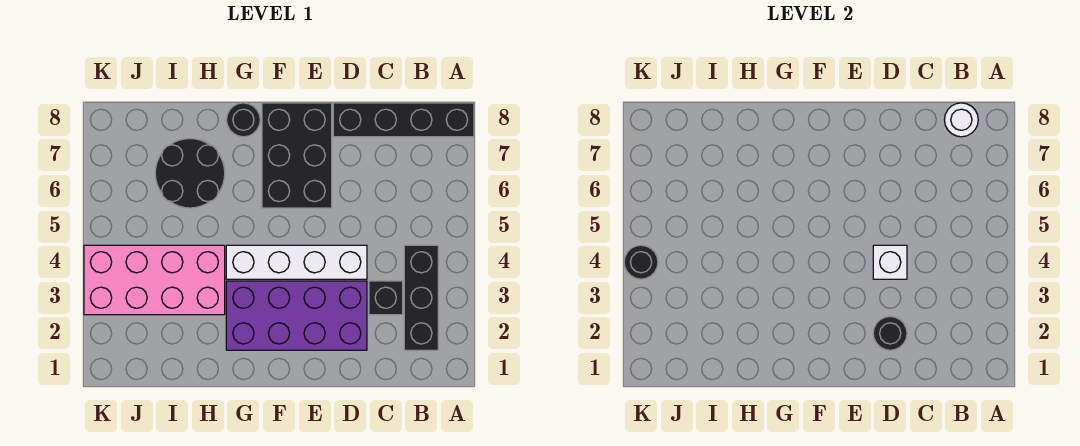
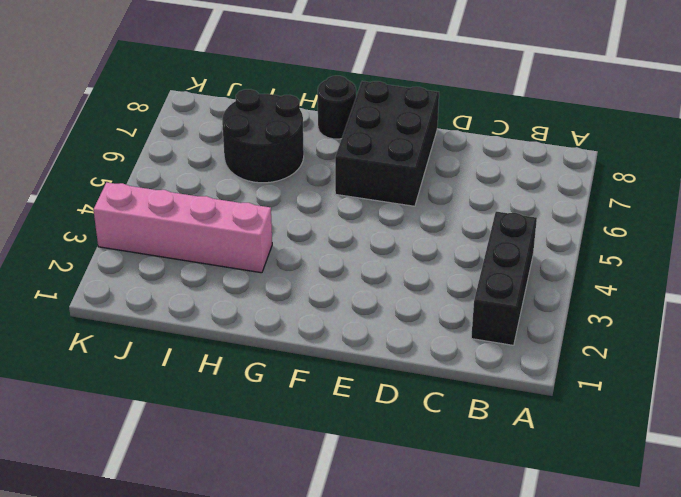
pink 1x4 brick [93,182,272,273] -> pink 2x4 brick [84,245,225,315]
none -> black 1x4 brick [333,103,474,137]
none -> black 1x1 brick [369,281,403,315]
none -> purple 2x4 brick [226,281,367,350]

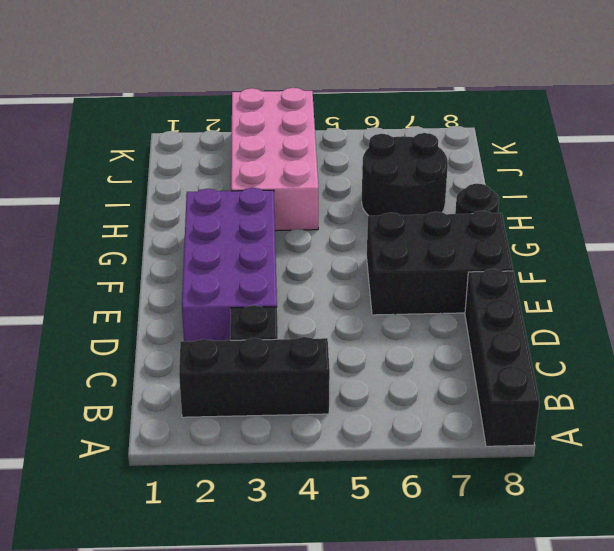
none -> white 1x4 brick [226,245,367,279]
none -> white 1x1 round brick [944,103,978,137]
none -> black 1x1 round brick [873,317,907,350]

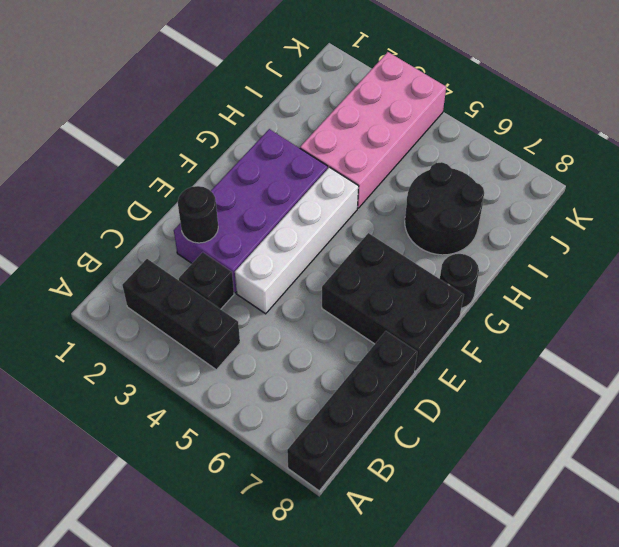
none -> white 1x1 round brick [944,103,978,137]
none -> white 1x1 brick [873,245,907,279]
none -> black 1x1 round brick [624,245,658,279]

